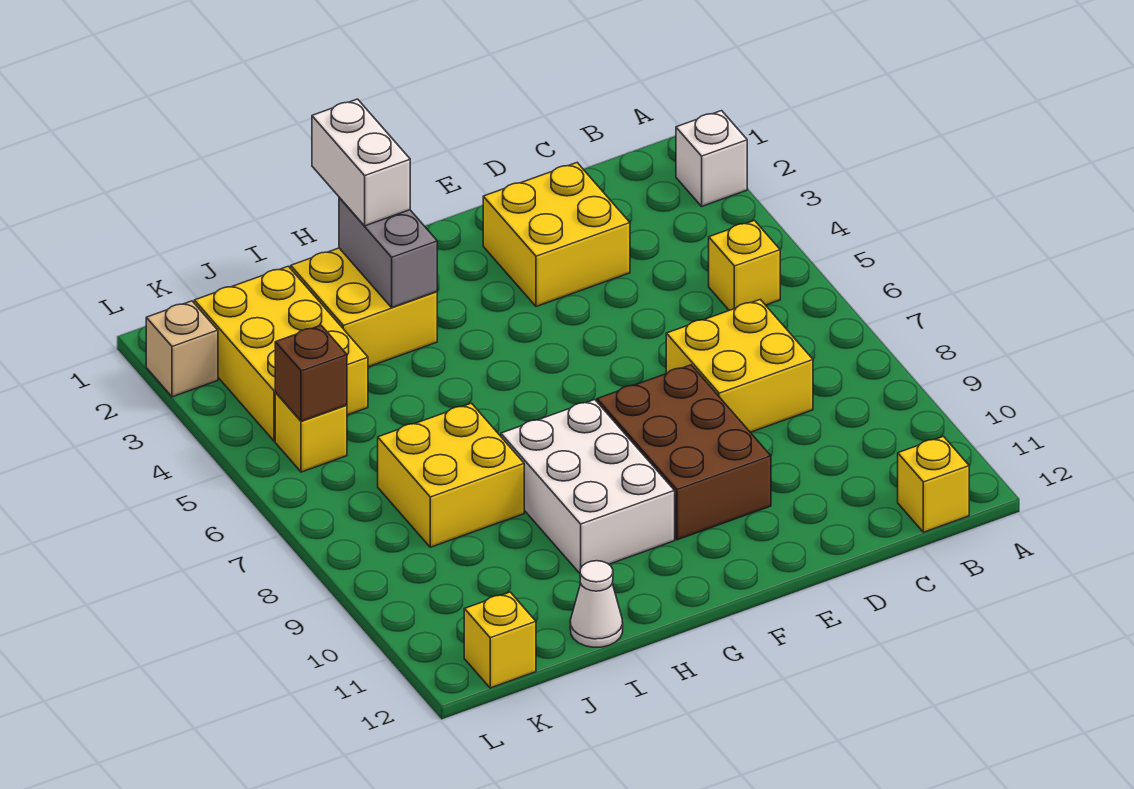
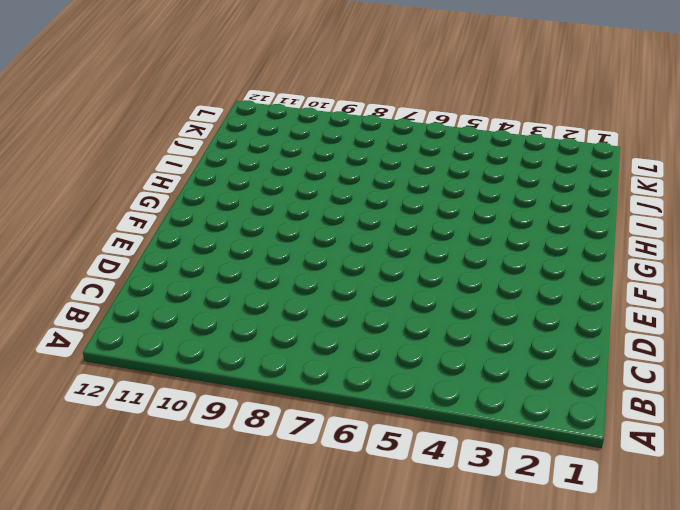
none -> white 1x1 brick [676,111,747,206]
none -> yellow 1x1 brick [709,220,780,310]
none -> yellow 1x1 brick [898,436,969,532]

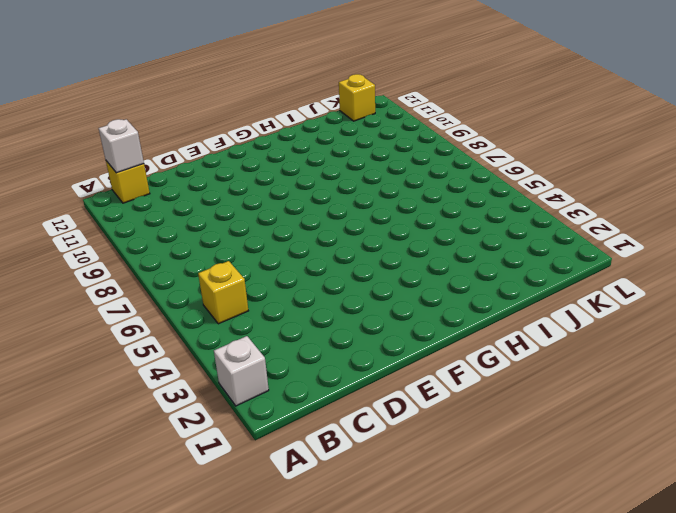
white 1x1 brick [99,119,144,173] -> none
none -> yellow 2x2 brick [666,299,813,432]
none -> yellow 2x2 brick [483,163,630,307]
none -> brown 2x3 brick [597,365,771,540]

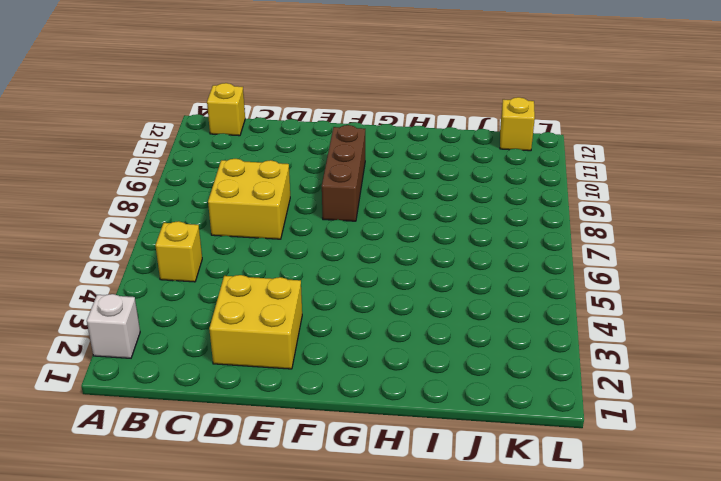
brown 1x3 brick [322,125,365,221] -> brown 2x3 brick [597,365,771,540]
none -> white 2x3 brick [501,400,675,573]
none -> yellow 2x2 brick [291,248,437,367]
none -> yellow 2x2 brick [378,403,524,547]

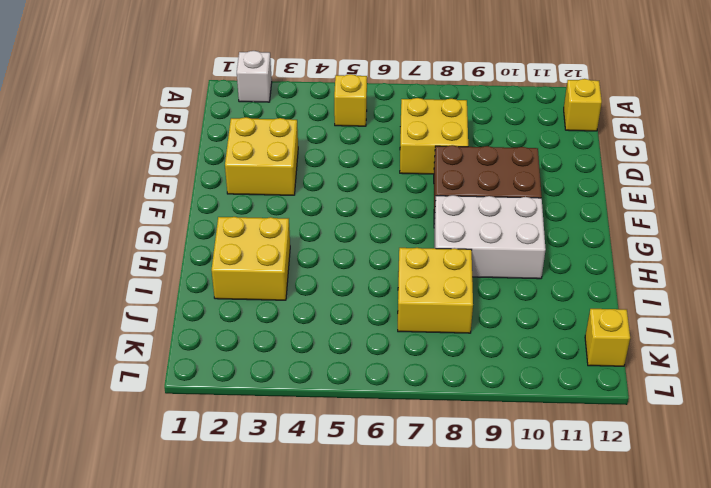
none -> white 1x1 cone [570,561,623,647]
none -> yellow 2x3 brick [194,266,368,441]
none -> yellow 1x1 brick [275,393,347,472]

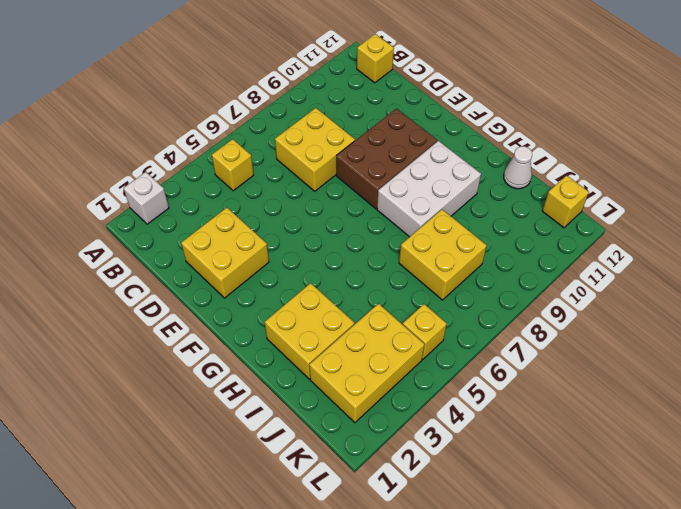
none -> tan 1x1 brick [146,301,218,397]
none -> grey 1x2 brick [339,197,437,307]
none -> brown 1x1 brick [275,325,347,421]

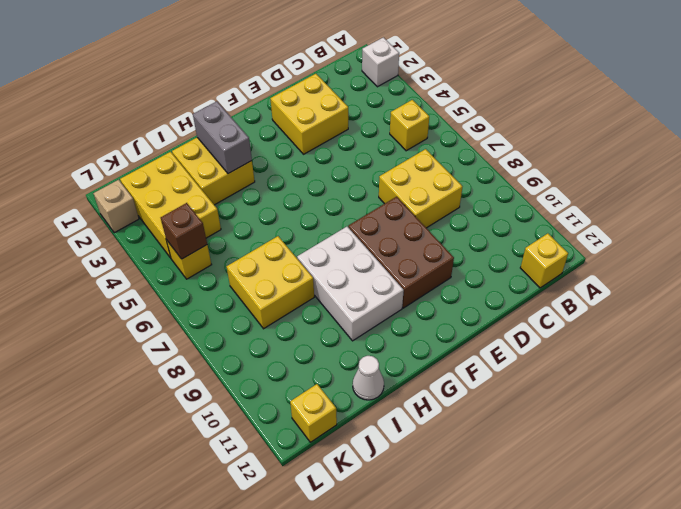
none -> white 1x2 brick [312,99,410,226]

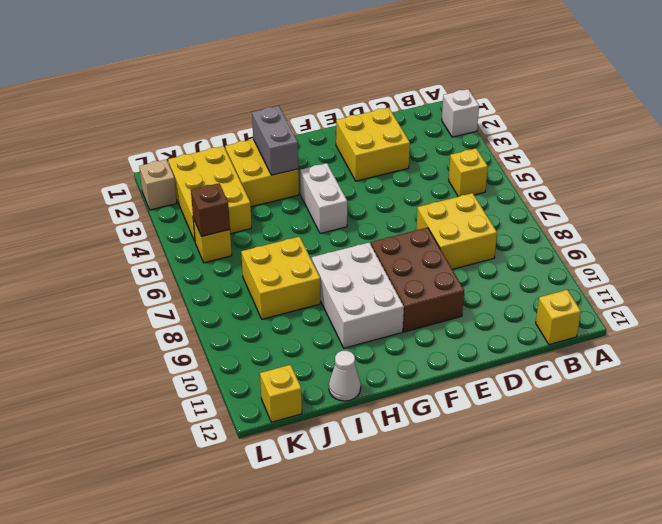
white 1x2 brick [300,163,347,234] -> white 1x2 brick moved to [312,99,410,226]

